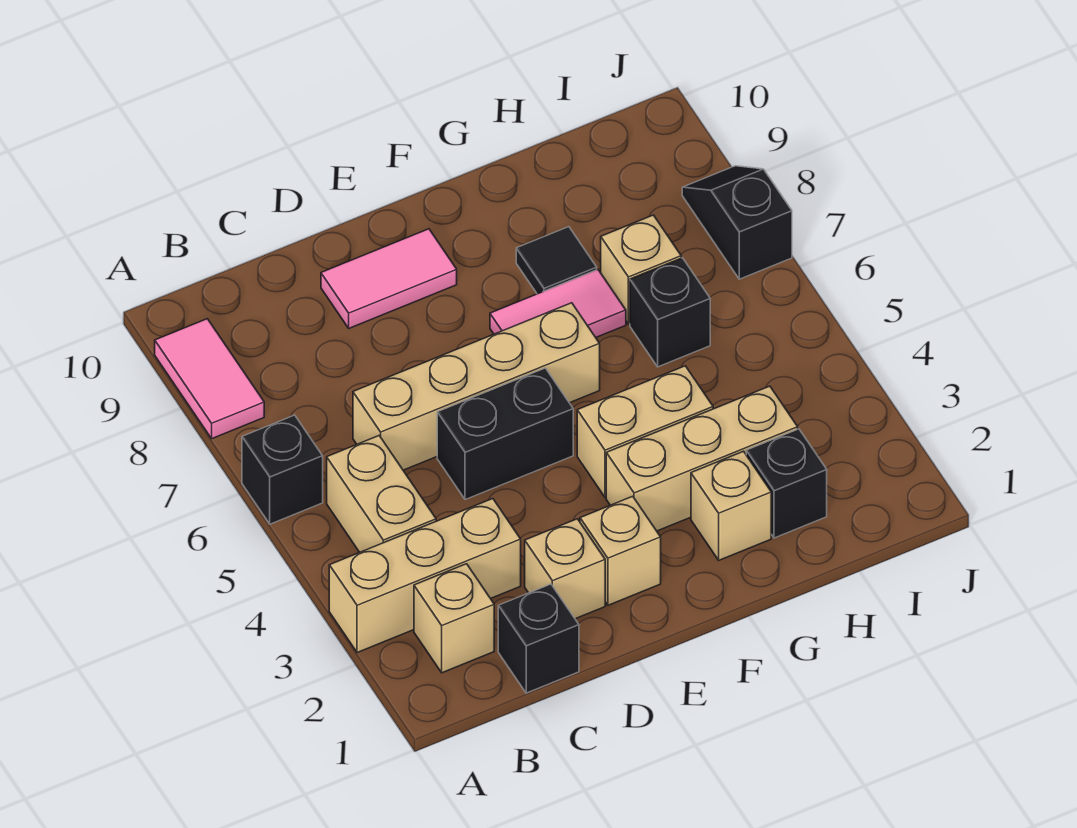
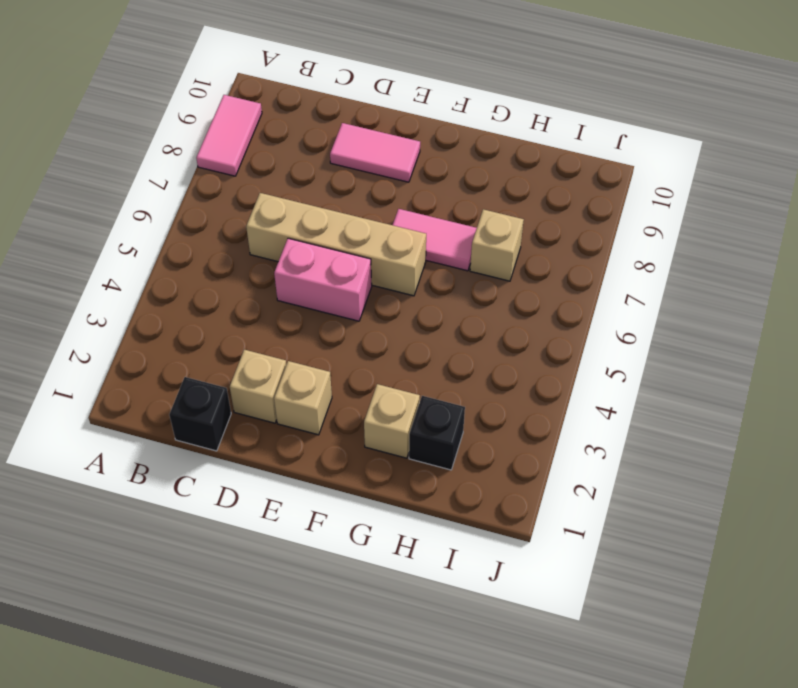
pink 1x2 brick [274,238,372,321] -> black 1x2 brick [437,368,573,500]
none -> tan 1x3 brick [329,499,521,653]
none -> black 1x1 brick [242,415,323,524]
none -> tan 1x1 brick [414,564,494,673]

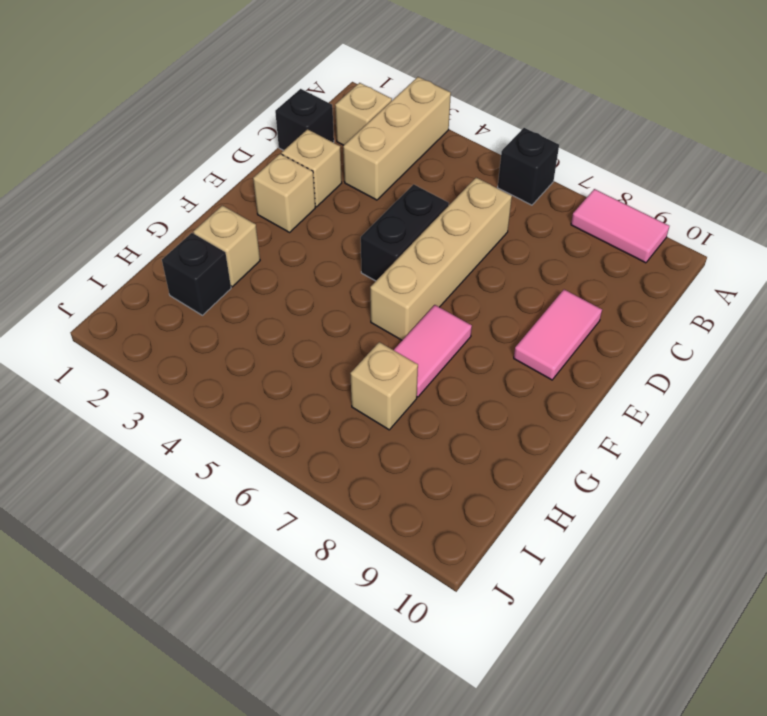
none -> tan 1x2 brick [327,436,436,552]
none -> tan 1x3 brick [606,386,798,531]
none -> tan 1x2 brick [577,366,713,497]

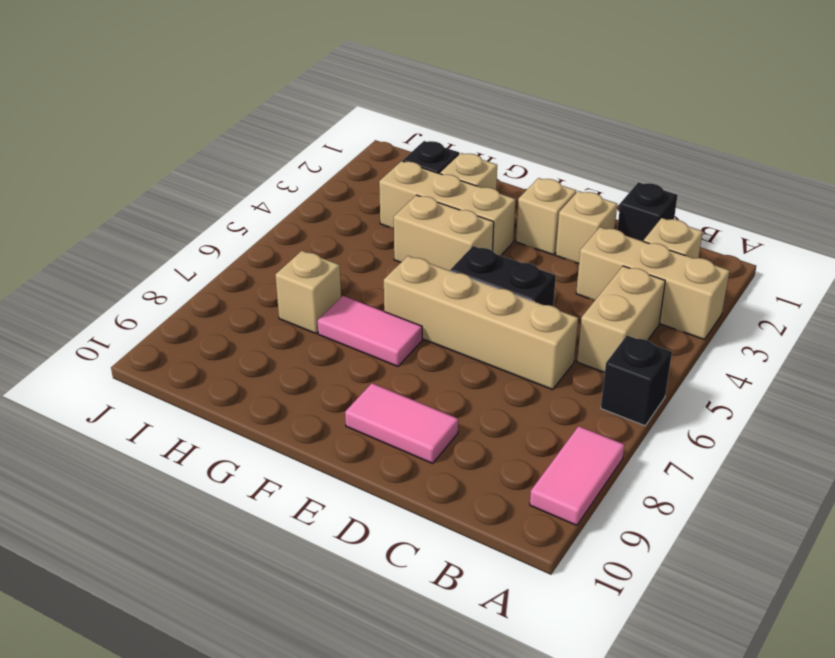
none -> black 1x1 tile [516,227,597,294]
none -> black 1x1 brick [630,258,710,367]
none -> black 1x2 slope [682,166,792,279]

